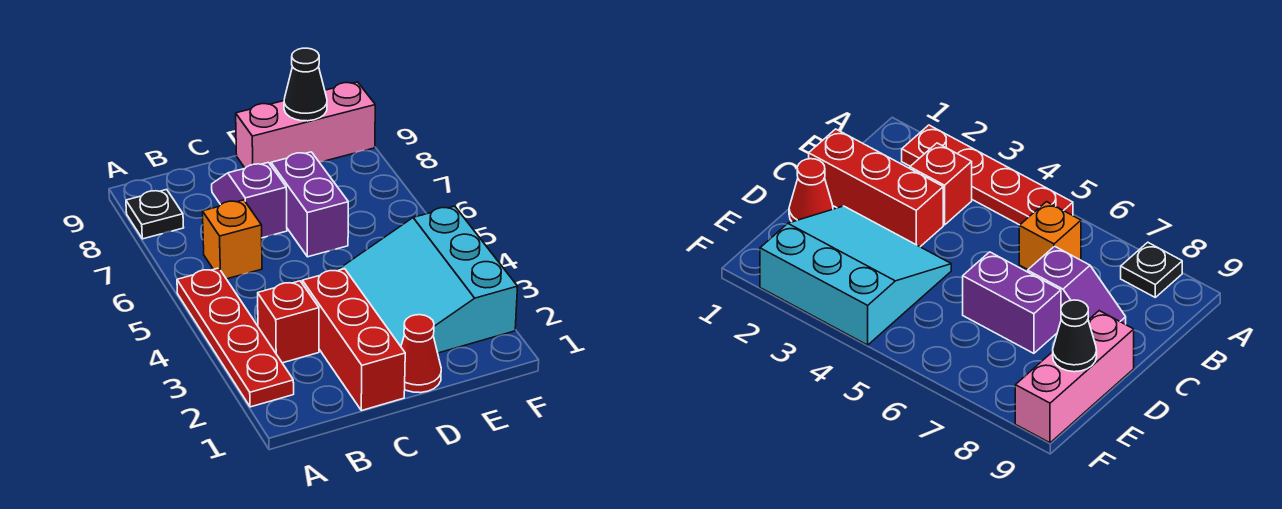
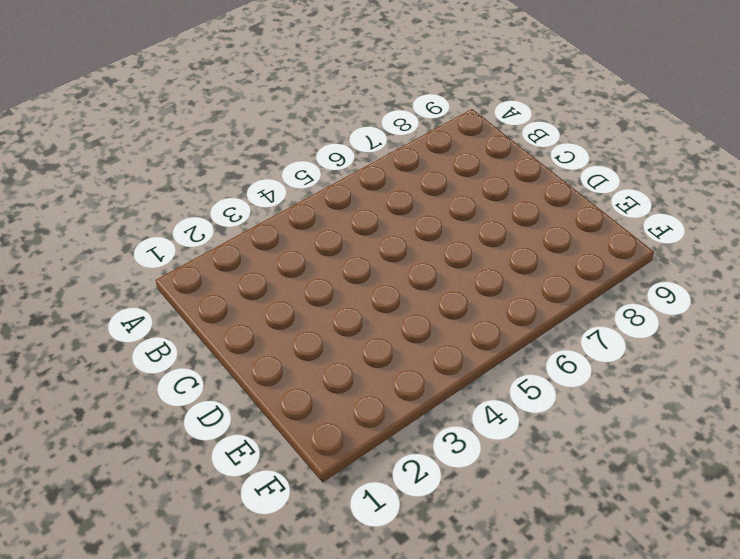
none -> red 1x4 plate [177,268,294,407]
none -> black 1x1 plate [126,190,184,239]

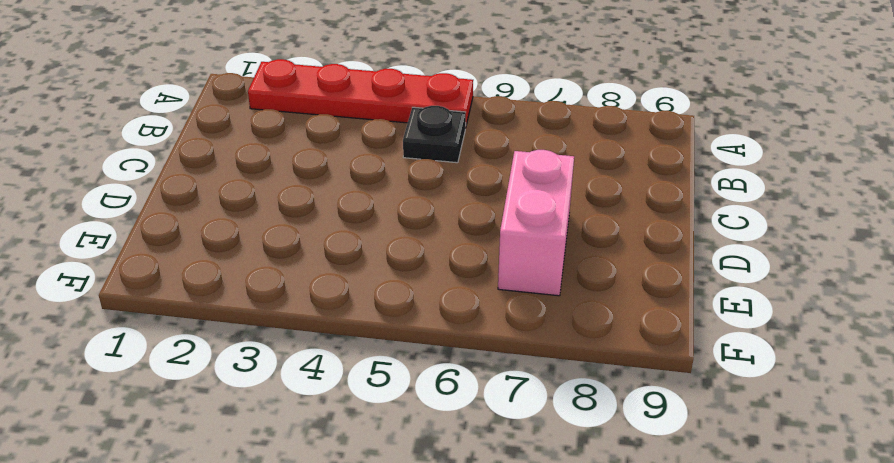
black 1x1 plate [403,106,466,163] -> black 1x1 plate moved to [126,190,184,239]
pink 1x2 brick [498,150,574,296] -> purple 1x2 brick [271,152,348,257]
none -> red 1x1 brick [258,281,319,363]
none -> orange 1x1 brick [202,200,262,279]

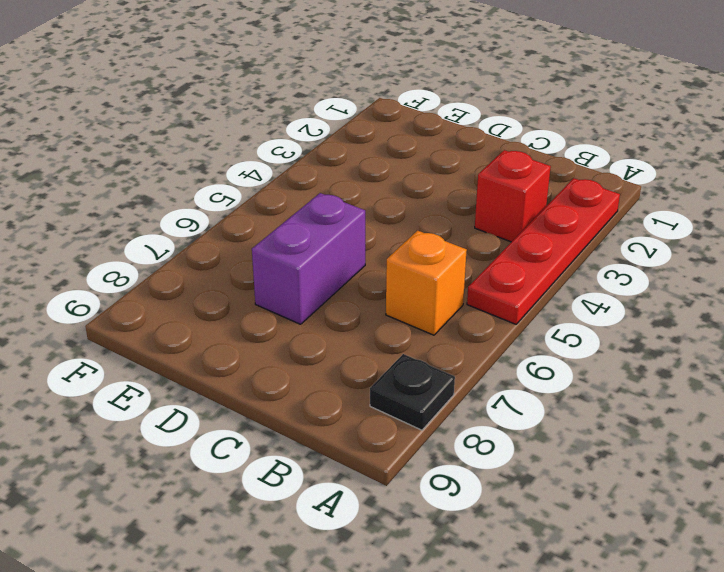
none -> red 1x3 brick [302,269,405,411]
none -> purple 1x2 slope [212,162,287,238]

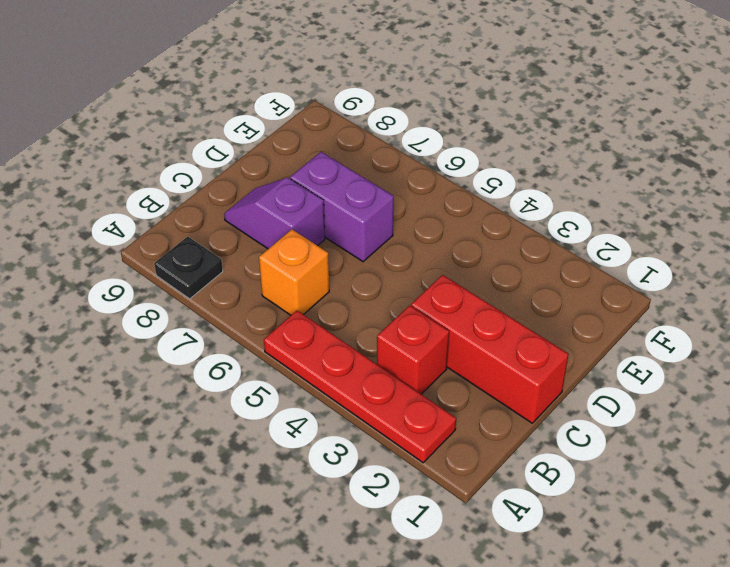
none -> red 1x1 cone [401,315,441,393]
none -> cyan 3x3 slope [337,206,518,353]

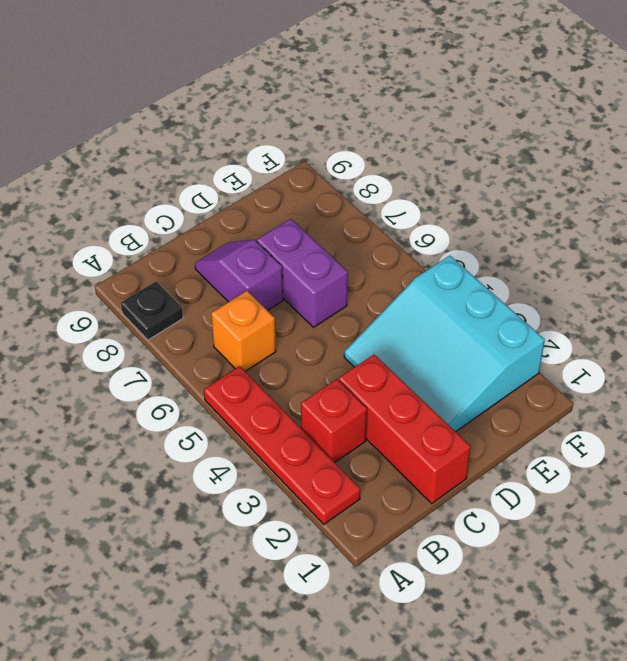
none -> red 1x1 cone [401,315,441,393]
none -> pink 1x3 brick [236,82,375,168]

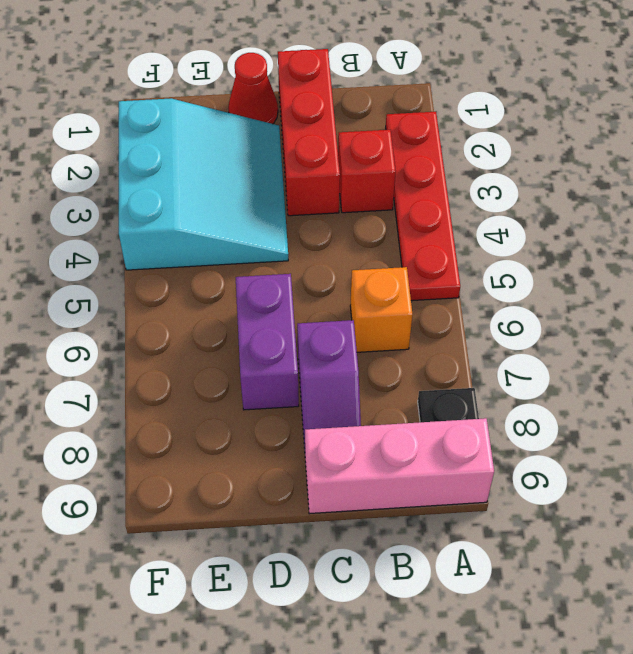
pink 1x3 brick [305,418,494,514] -> pink 1x3 brick moved to [236,82,375,168]
none -> black 1x1 cone [284,48,327,121]

